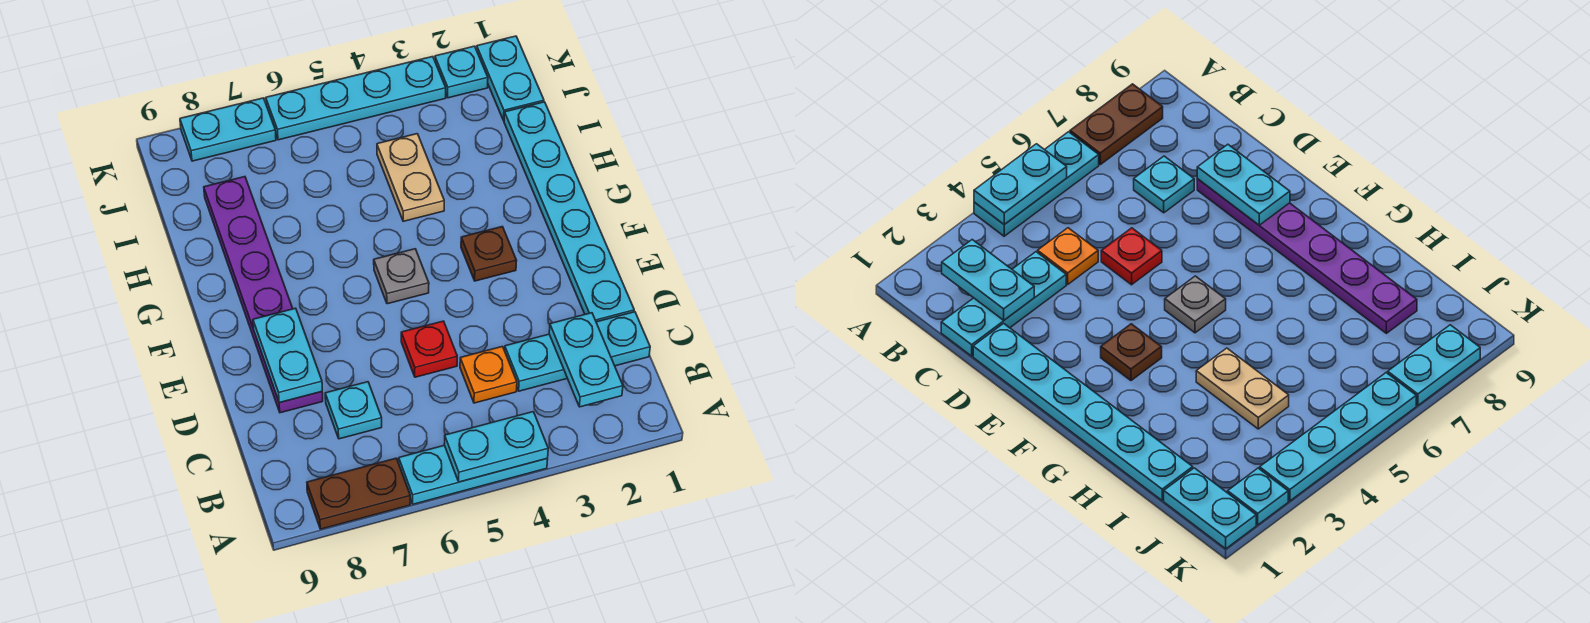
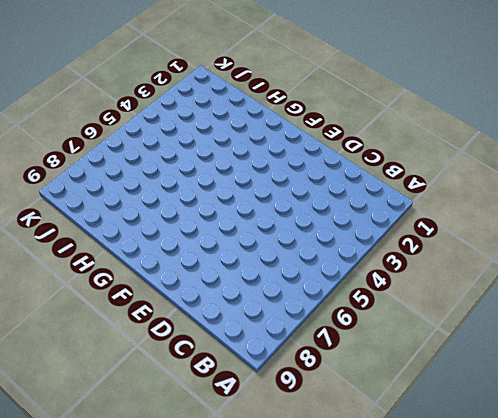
none -> cyan 1x3 plate [399,445,548,504]
none -> brown 1x2 plate [307,458,410,529]
none -> cyan 1x3 plate [505,312,650,391]

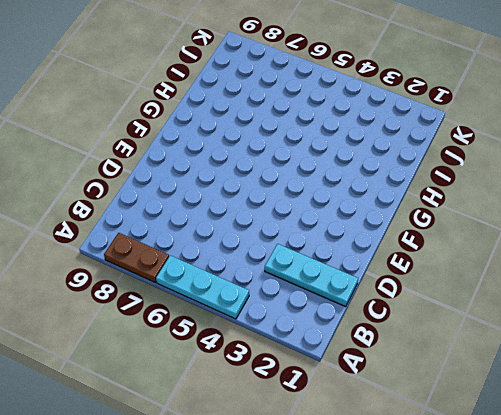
none -> orange 1x1 plate [460,347,517,403]
none -> cyan 1x1 plate [325,382,382,439]
none -> cyan 1x6 plate [504,102,634,322]

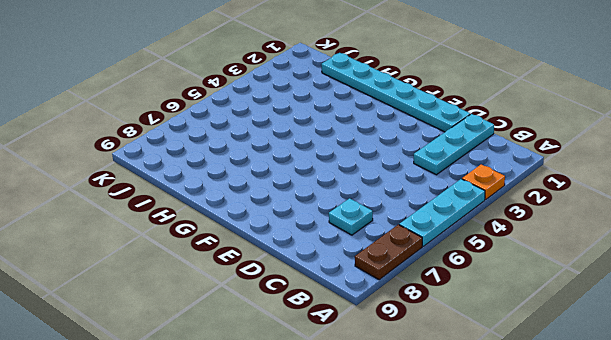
orange 1x1 plate [462,164,505,200] -> orange 1x1 plate moved to [460,347,517,403]
none -> red 1x1 plate [401,321,457,377]
none -> purple 1x6 plate [204,177,323,413]
none -> brown 1x1 plate [461,227,517,281]

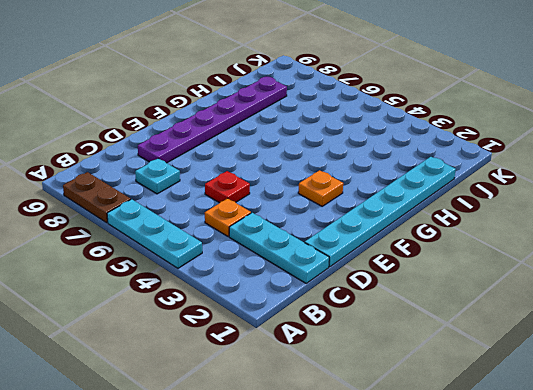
orange 1x1 plate [298,170,343,206] -> brown 1x1 plate [461,227,517,281]
none -> grey 1x1 plate [374,249,429,304]
none -> tan 1x2 plate [377,134,444,221]
none -> cyan 1x2 plate [477,36,544,121]

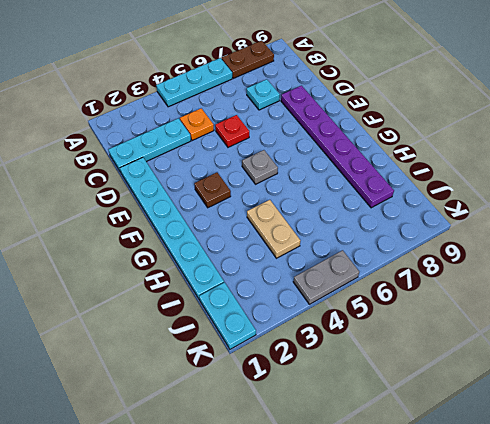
grey 1x2 plate [293,250,359,304] -> cyan 1x4 plate [266,57,446,140]
none -> cyan 1x1 plate [435,46,488,98]
none -> cyan 1x2 plate [180,98,276,161]
none -> cyan 1x2 plate [444,412,548,482]

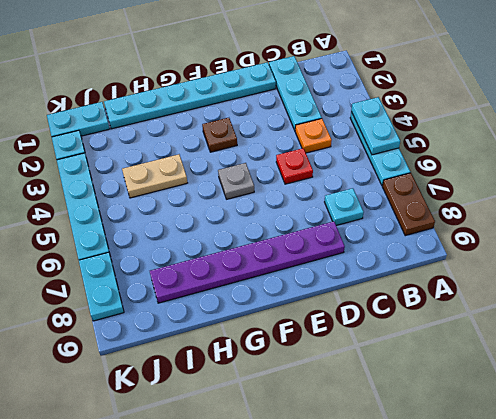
none -> cyan 1x2 plate [549,313,623,407]
none -> cyan 1x2 plate [253,308,322,403]

